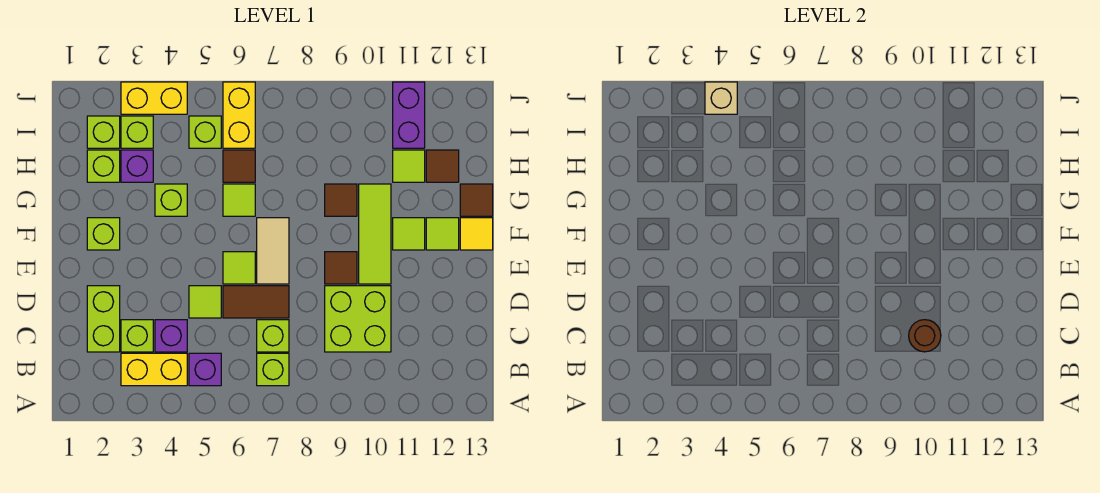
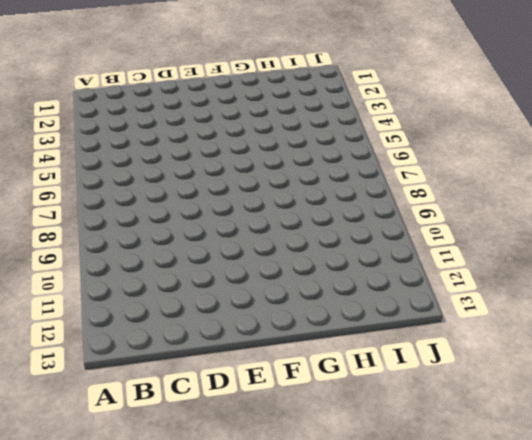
none -> yellow 1x2 brick [121,353,187,386]
none -> purple 1x1 brick [189,353,221,386]
none -> lime 1x1 brick [257,353,289,386]
none -> lime 1x2 brick [87,286,120,352]

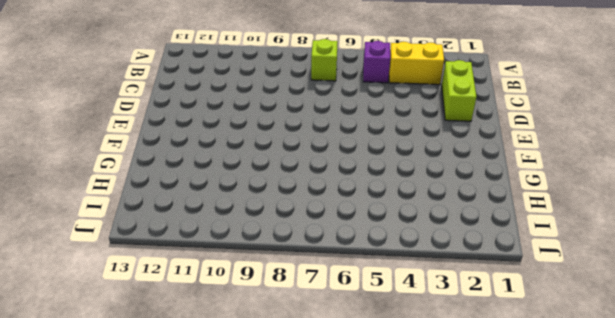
none -> lime 1x1 brick [121,320,153,352]
none -> purple 1x1 brick [155,320,187,352]
none -> lime 1x1 brick [257,320,289,352]
none -> lime 2x2 brick [325,286,391,352]

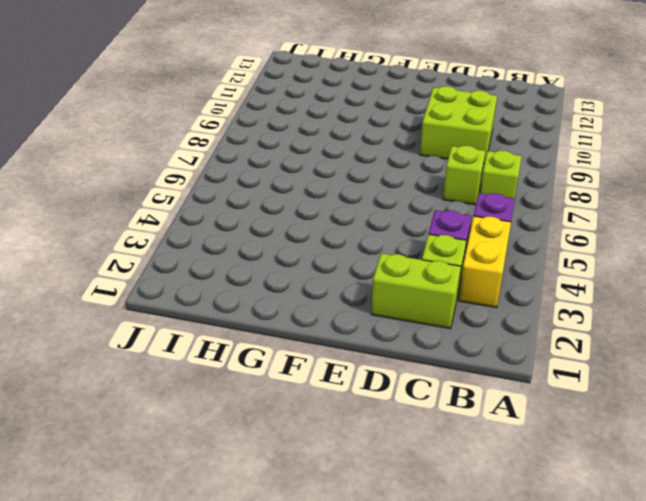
none -> lime 1x1 tile [189,286,221,318]
none -> brown 1x2 tile [223,286,289,318]
none -> lime 1x1 tile [223,252,255,284]
none -> tan 1x2 tile [257,218,289,284]

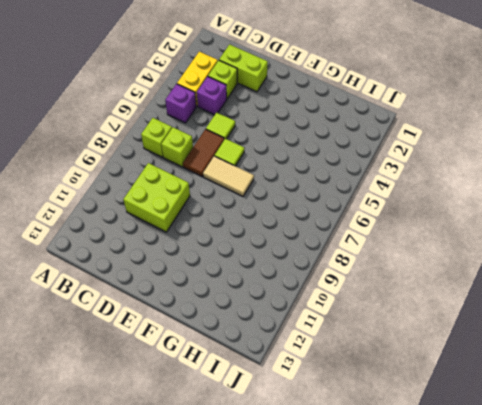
none -> brown 1x1 tile [325,252,357,284]
none -> lime 1x3 tile [359,184,391,284]
none -> lime 1x1 brick [87,218,120,250]
none -> lime 1x1 tile [393,218,425,250]

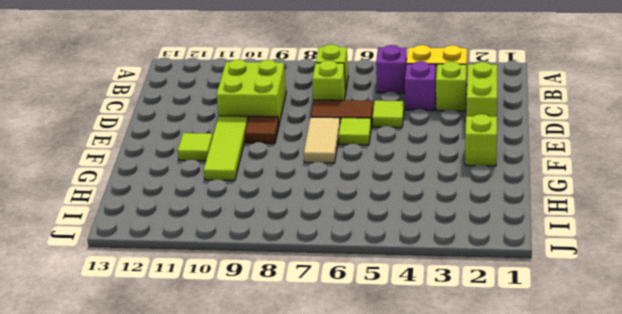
none -> lime 1x1 tile [426,218,459,250]
none -> yellow 1x1 tile [460,218,493,250]
none -> lime 1x1 brick [155,184,187,216]
none -> lime 1x1 tile [223,184,255,216]

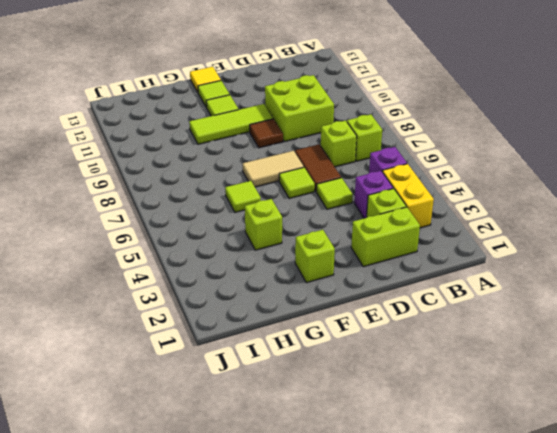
none -> brown 1x1 tile [325,184,357,216]
none -> brown 1x1 tile [460,184,493,216]
none -> lime 1x1 brick [87,150,120,182]
none -> purple 1x1 brick [121,150,153,182]

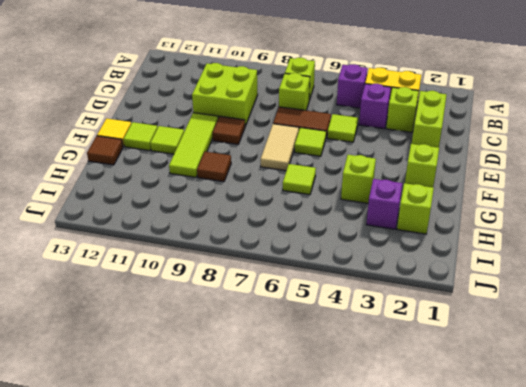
none -> brown 1x1 tile [223,150,255,182]
none -> lime 1x1 tile [393,150,425,182]
none -> brown 1x1 tile [426,150,459,182]
none -> lime 1x1 brick [87,116,120,148]

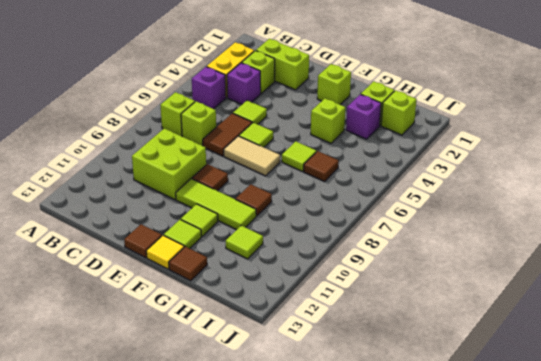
brown 1x1 tile [124,224,162,258] -> brown 1x1 tile moved to [426,150,459,182]
none -> lime 1x1 brick [121,116,153,148]
none -> lime 1x1 brick [189,116,221,148]
none -> yellow 1x2 brick [223,82,255,148]
none -> purple 1x2 brick [393,82,425,148]

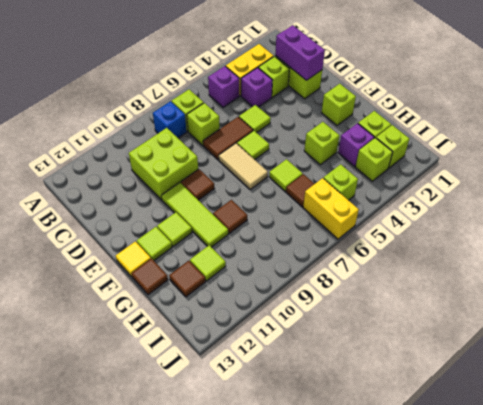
blue 1x1 brick [153,101,187,138] -> none
purple 1x2 brick [275,25,325,80] -> purple 1x2 brick moved to [393,82,425,148]
none -> yellow 1x2 brick [121,82,187,114]
none -> brown 1x1 round brick [909,320,941,352]
none -> tan 1x1 brick [705,82,737,114]

